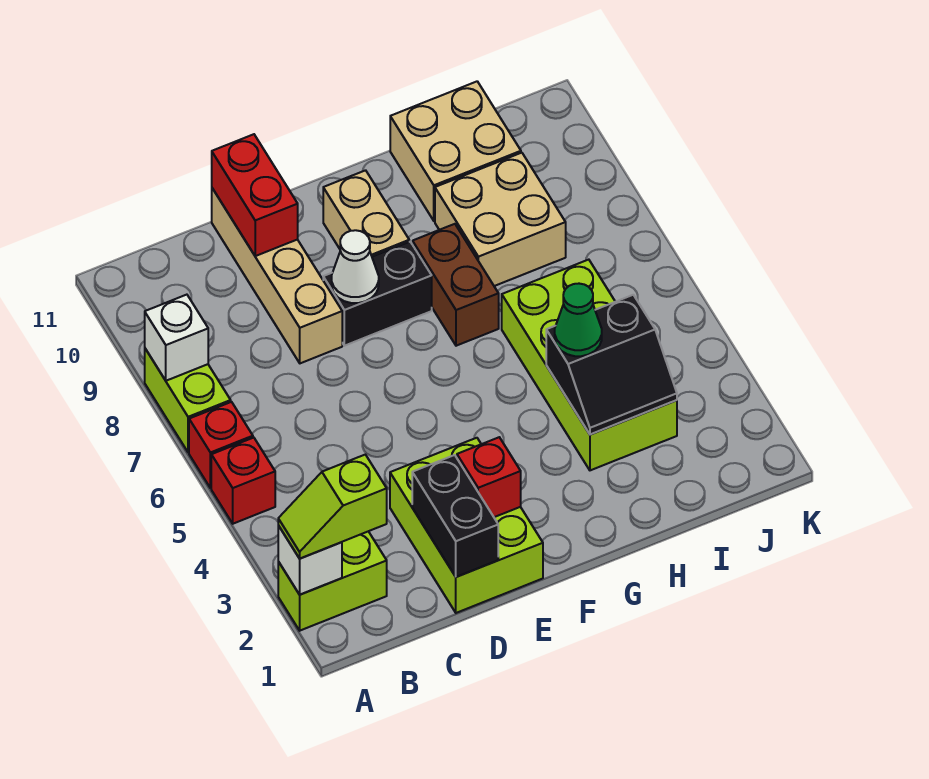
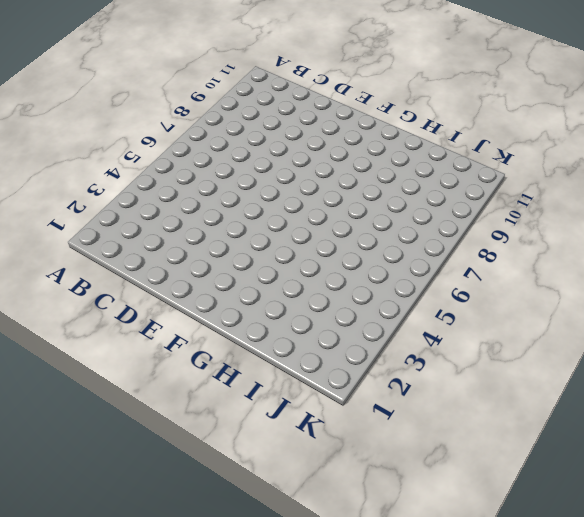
none -> lime 1x2 brick [278,531,387,631]
none -> red 1x1 brick [211,438,275,524]
none -> red 1x1 brick [189,402,253,488]

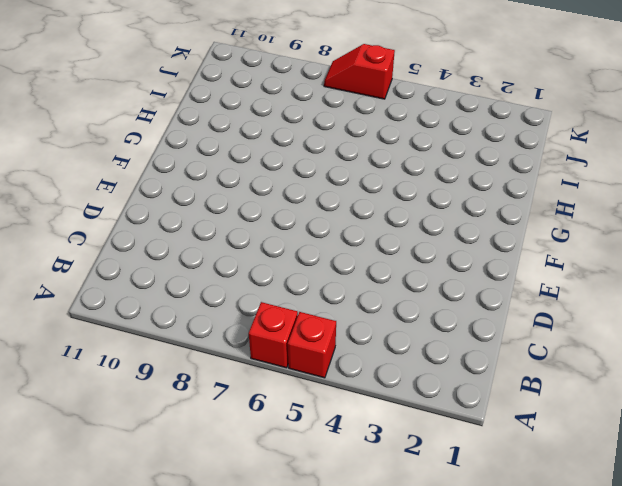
red 1x2 slope [324,44,395,99] -> none
none -> lime 1x2 brick [278,531,387,631]
none -> lime 1x2 brick [145,349,231,453]
none -> lime 2x3 brick [390,438,543,613]

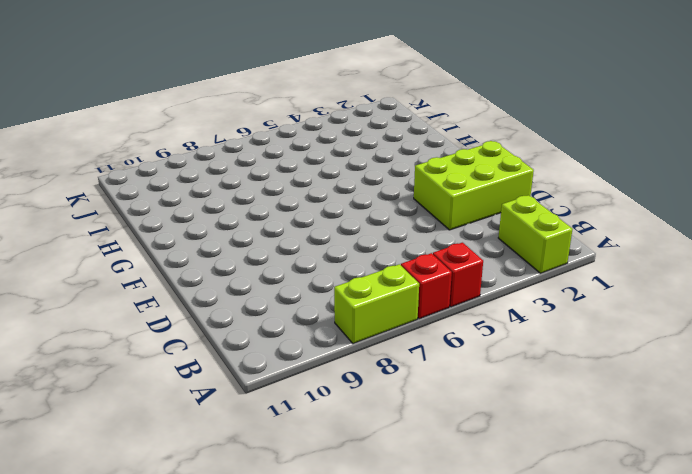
none -> tan 1x4 brick [212,188,342,363]
none -> black 1x2 brick [323,242,432,346]
none -> tan 1x2 brick [323,170,409,257]

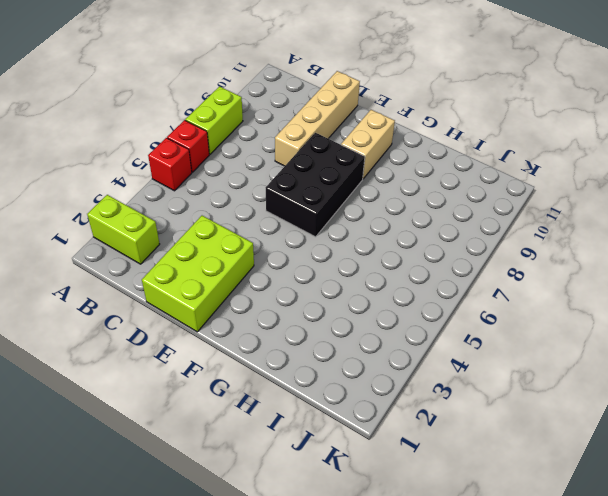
black 2x3 brick [266,133,365,237] -> black 1x2 brick [323,242,432,346]
none -> brown 1x2 brick [413,224,499,346]
none -> lime 2x4 brick [502,260,677,470]
none -> tan 2x2 brick [435,153,566,286]

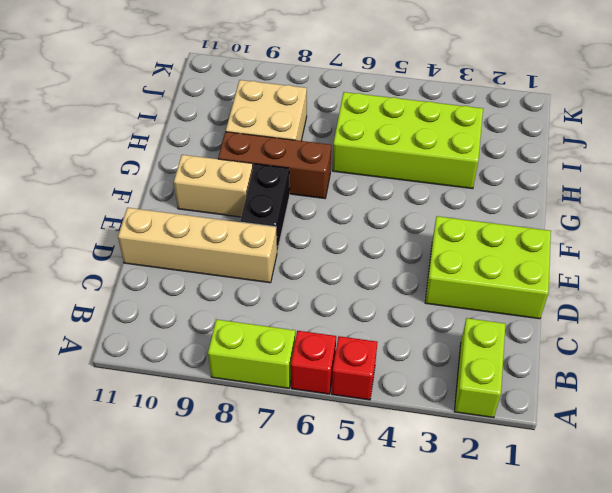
brown 1x3 brick [218,132,331,199] -> brown 1x2 brick [413,224,499,346]
none -> tan 2x2 brick [390,81,521,221]
none -> white 1x1 brick [278,526,342,595]
none -> white 1x1 brick [145,295,208,381]

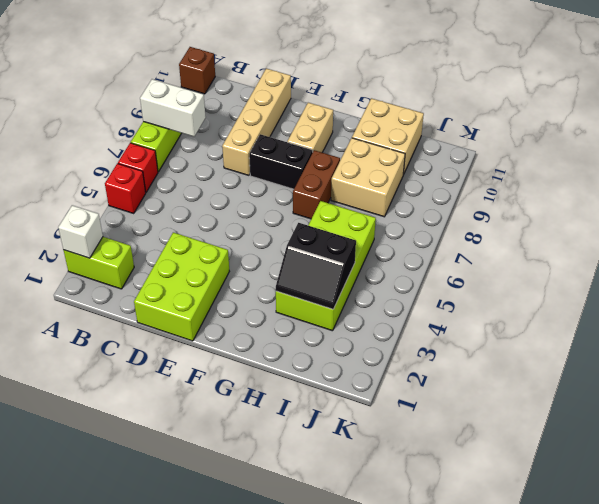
white 1x2 brick [140,79,206,137] -> white 1x1 brick [145,295,208,381]
brown 1x1 brick [179,47,215,94] -> none
none -> black 1x2 brick [412,455,498,577]
none -> red 1x2 brick [212,134,298,256]
none -> red 1x1 brick [457,437,521,517]

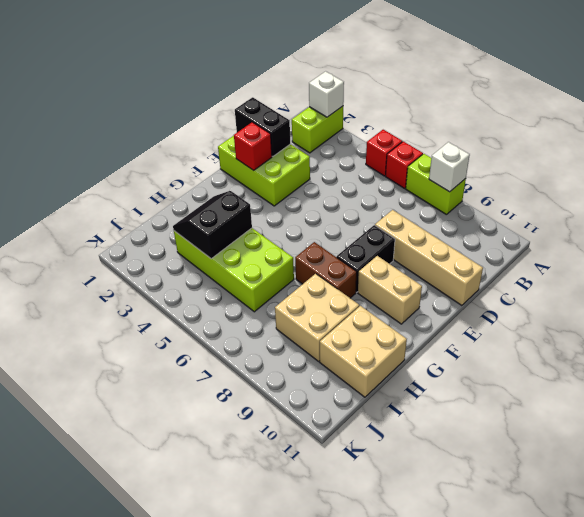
none -> red 1x2 brick [212,134,298,256]
none -> white 1x1 cone [332,230,379,303]
none -> lime 1x2 slope [278,455,387,559]

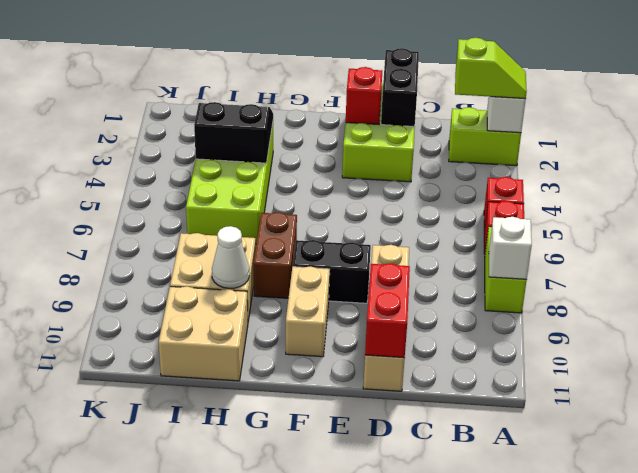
white 1x1 cone [212,226,249,288] -> white 1x1 cone moved to [332,230,379,303]
none -> green 1x1 cone [555,284,602,356]

